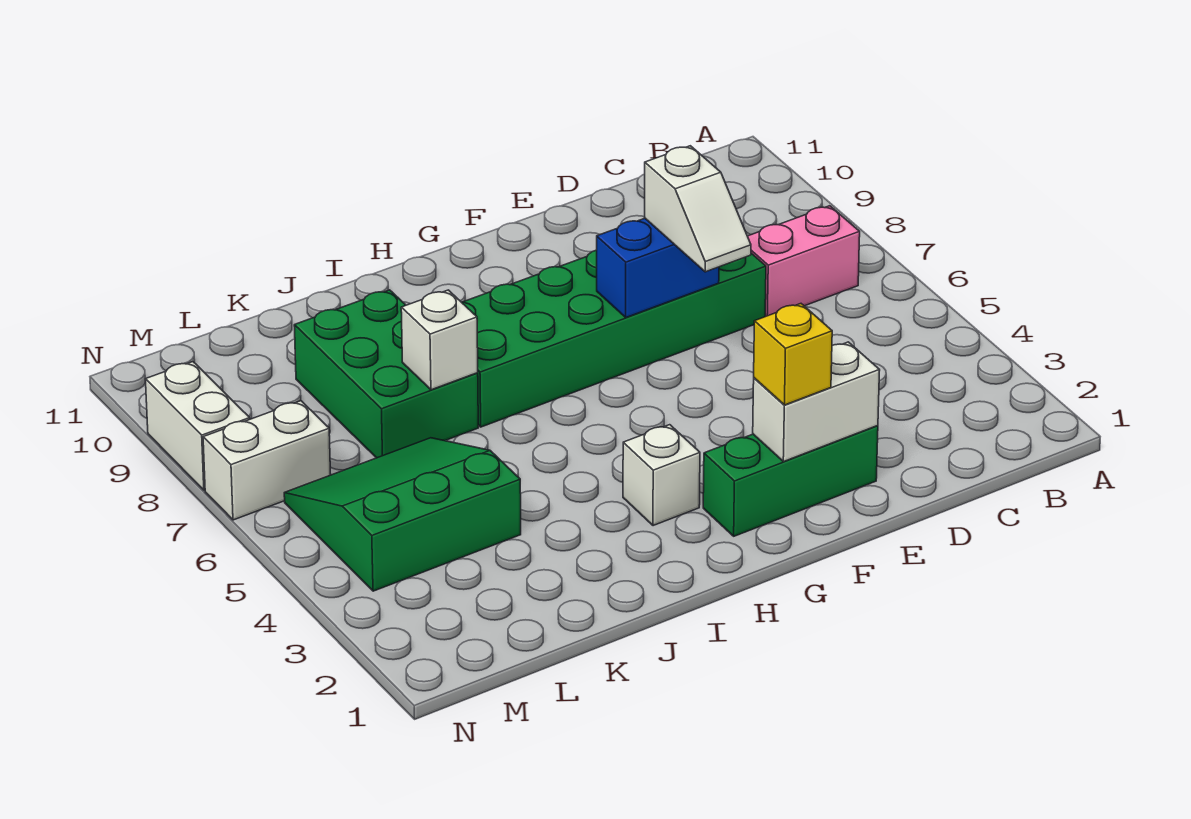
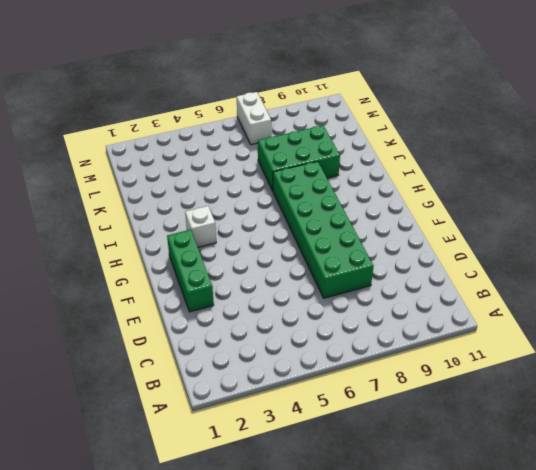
none -> pink 1x2 brick [748,206,860,317]
none -> green 3x3 slope [284,438,521,591]
none -> white 1x2 brick [145,362,250,490]

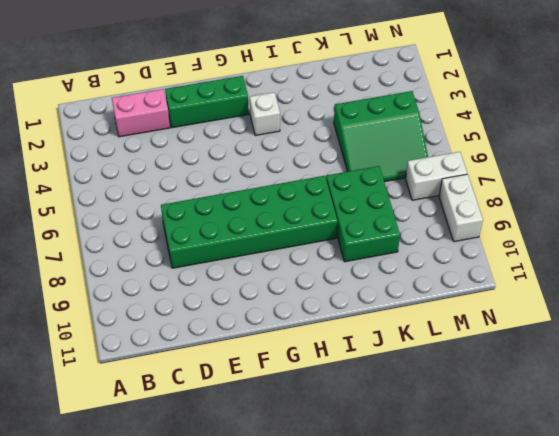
pink 1x2 brick [112,89,170,137] -> pink 1x2 brick moved to [748,206,860,317]
none -> white 1x2 brick [753,342,880,462]
none -> blue 1x2 brick [597,218,719,317]
none -> white 1x1 brick [401,290,478,390]

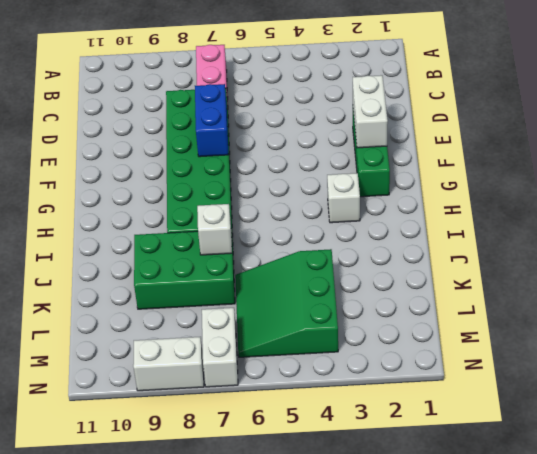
none -> white 1x2 slope [645,146,751,272]
none -> yellow 1x1 brick [754,304,832,405]

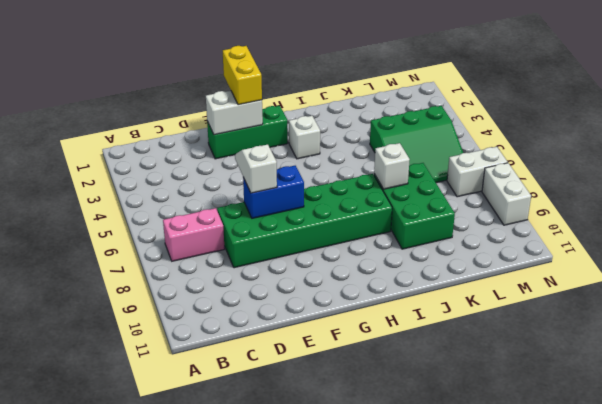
yellow 1x2 brick [223,46,262,105] -> yellow 1x1 brick [754,304,832,405]

